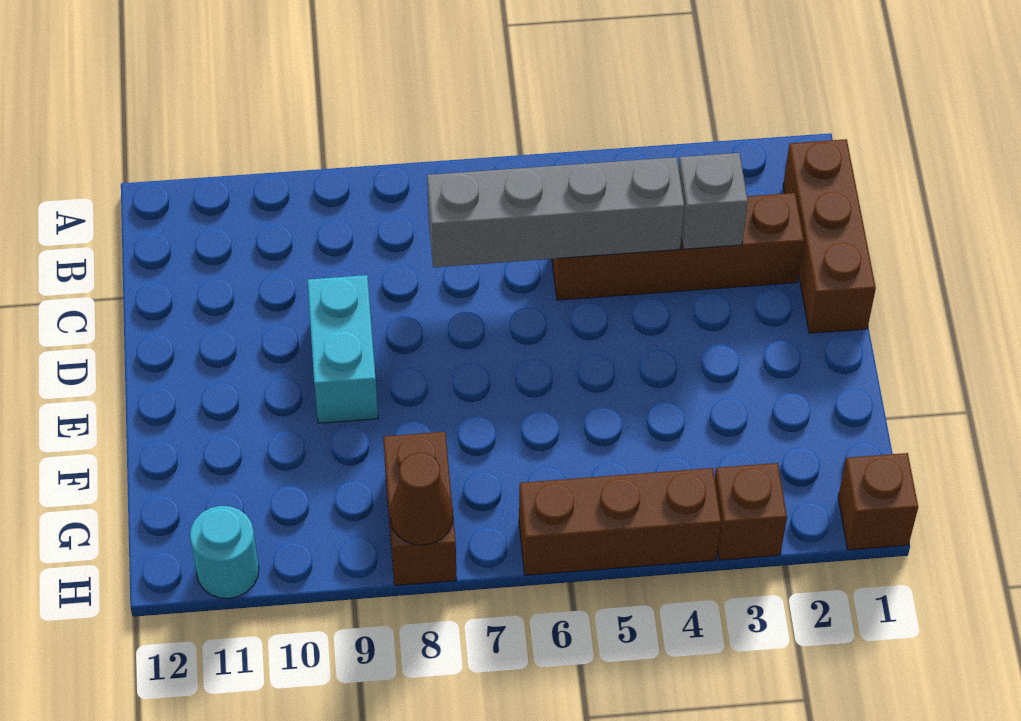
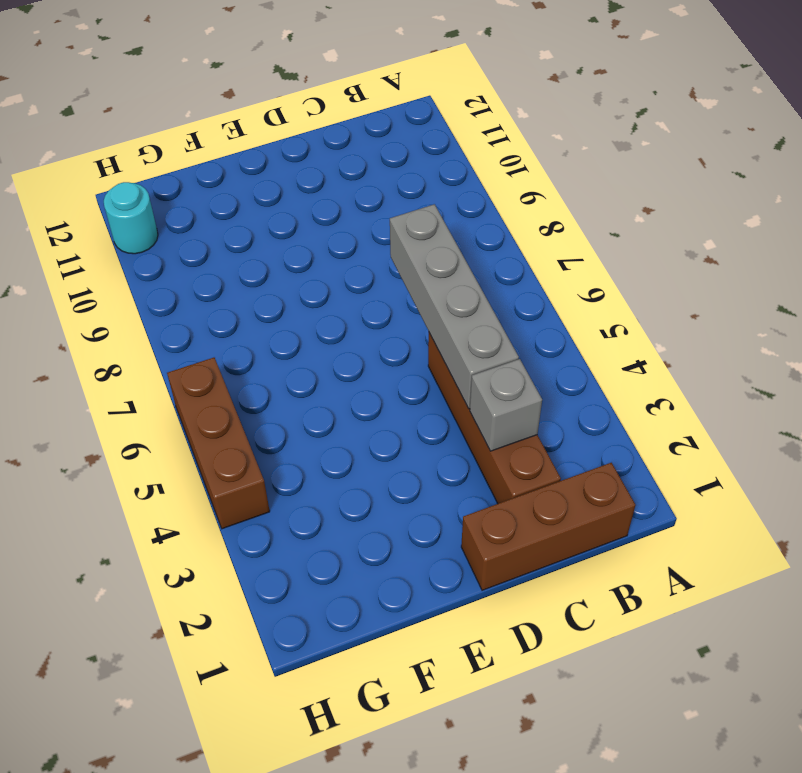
none -> cyan 1x2 brick [308,275,378,423]
none -> brown 1x2 brick [383,432,456,585]

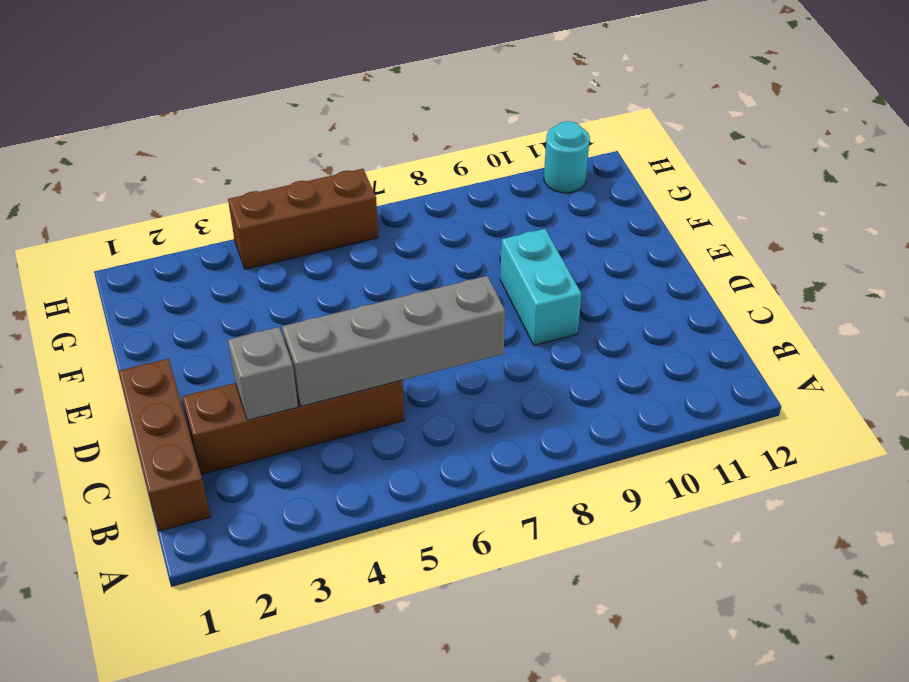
none -> brown 1x2 brick [383,432,456,585]
none -> brown 1x1 brick [838,453,918,550]

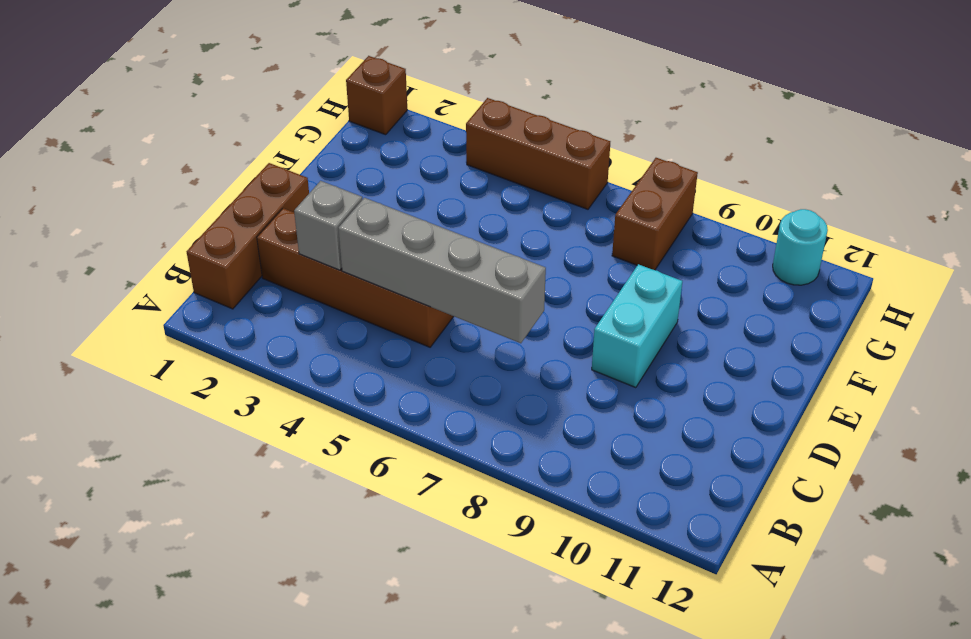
none -> brown 1x1 brick [715,463,787,560]
none -> brown 1x1 cone [390,453,453,545]

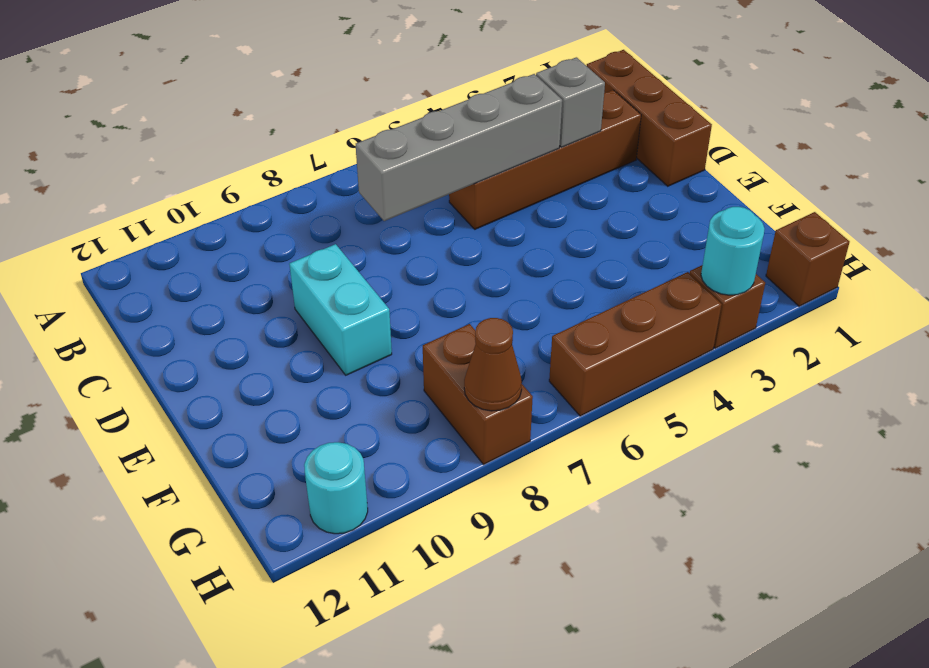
cyan 1x1 round brick [701,207,765,295] -> none

